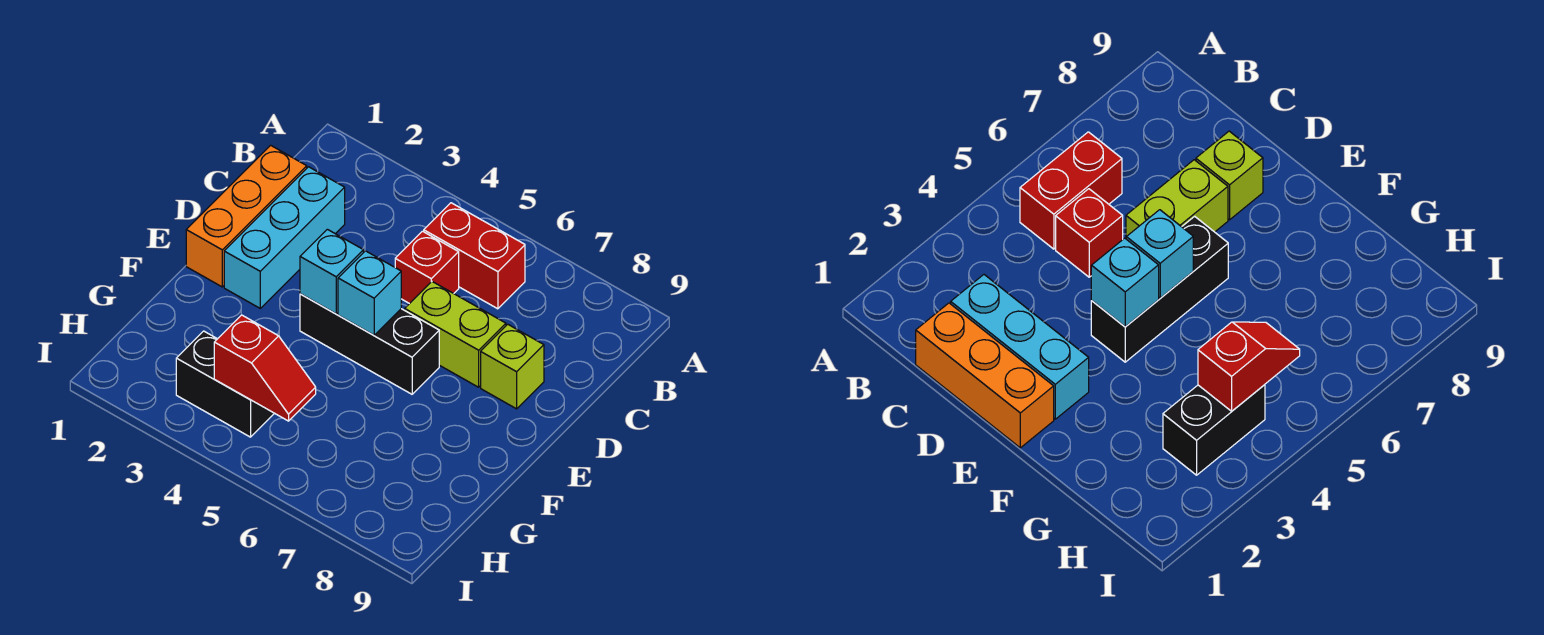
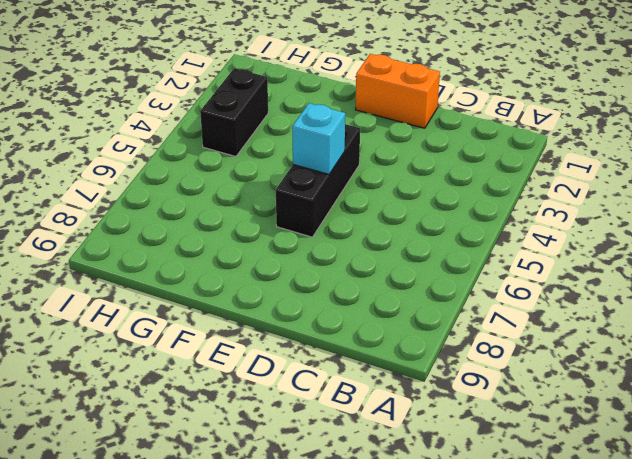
orange 1x2 brick [355,54,440,128] -> orange 1x3 brick [186,145,307,287]
none -> red 1x2 brick [424,203,525,309]
none -> cyan 1x3 brick [224,167,345,308]

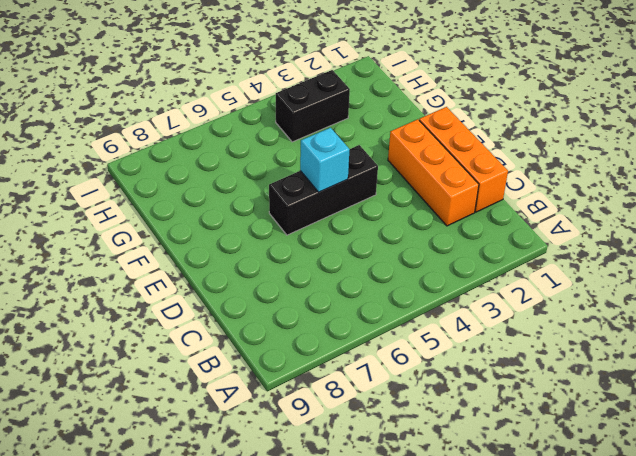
orange 1x3 brick [388,119,479,226] -> cyan 1x3 brick [224,167,345,308]
none -> red 1x2 brick [424,203,525,309]
none -> red 1x1 brick [395,231,459,304]

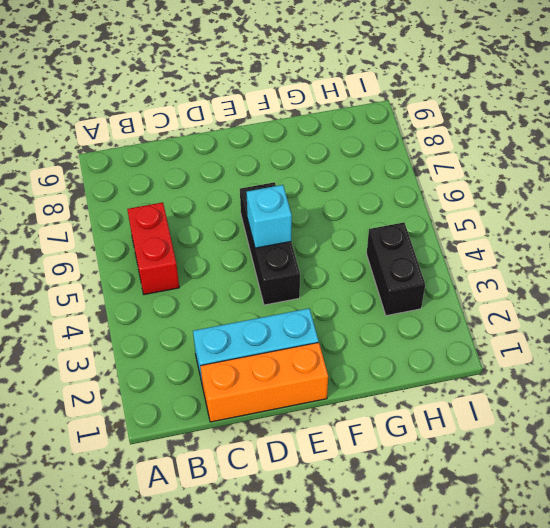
none -> red 1x1 brick [395,231,459,304]
none -> lime 1x2 brick [405,282,506,387]

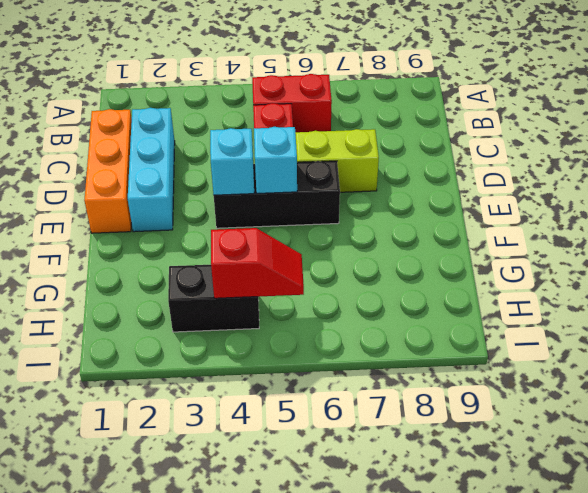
none -> lime 1x1 brick [481,324,544,409]

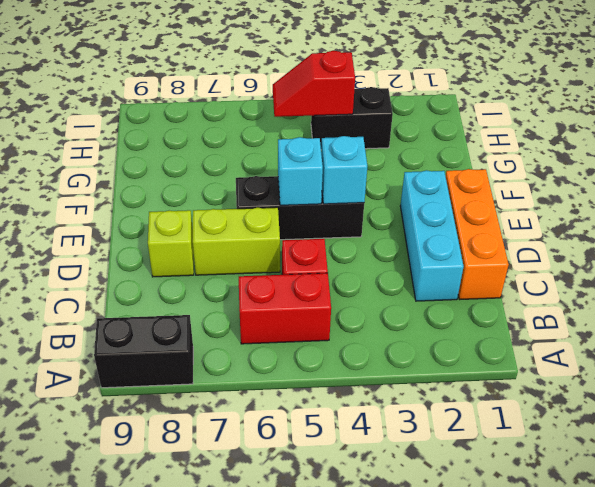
black 1x2 brick [94,315,193,388] -> none

